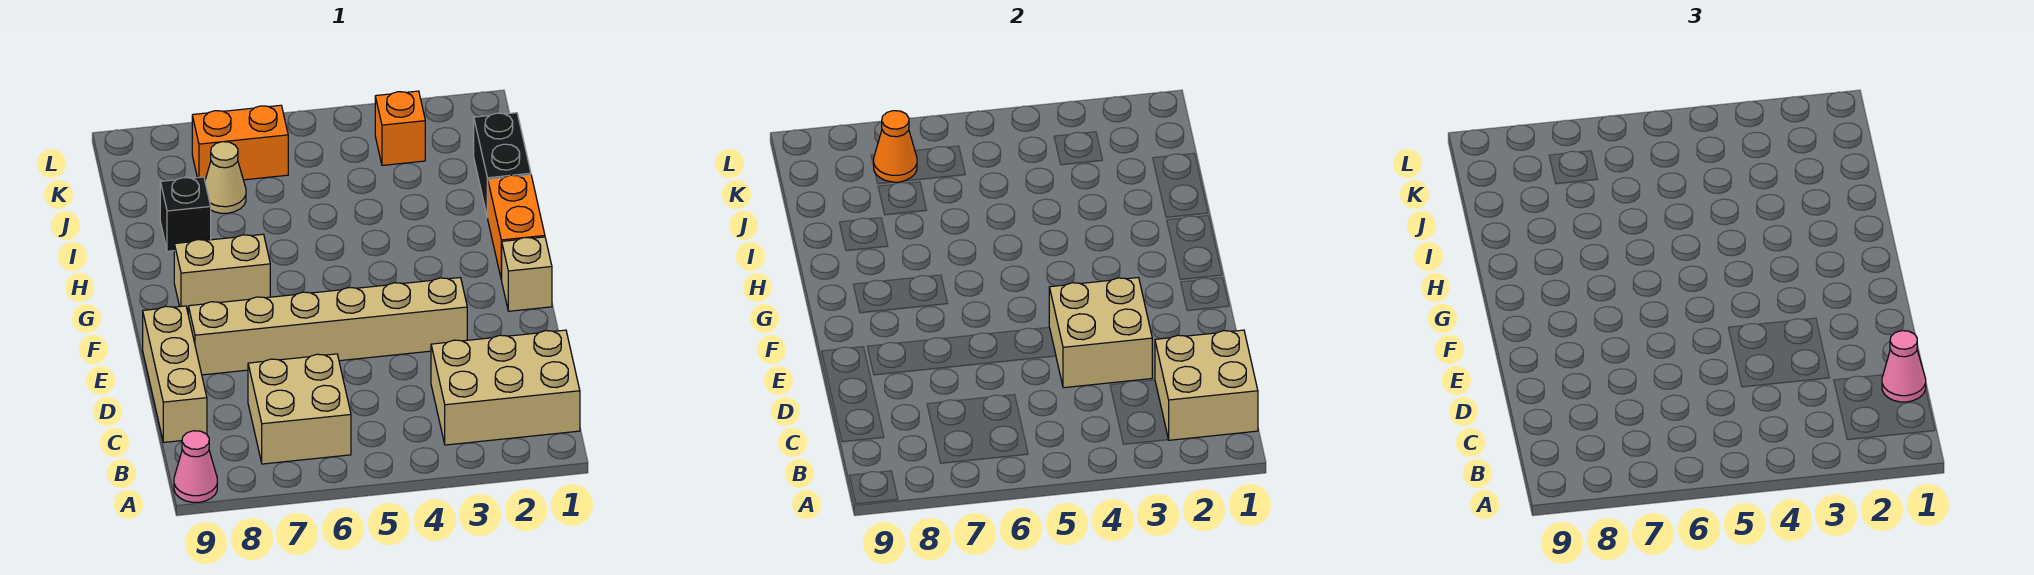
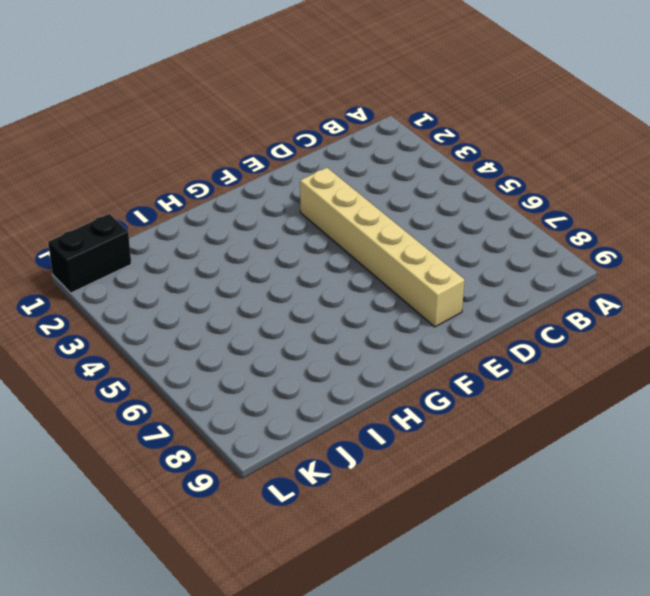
black 1x2 brick [48,214,131,293] -> black 1x2 brick moved to [474,113,531,218]
none -> pink 1x1 cone [174,431,217,502]
none -> tan 2x3 brick [431,330,580,445]
none -> tan 2x2 brick [248,354,351,464]

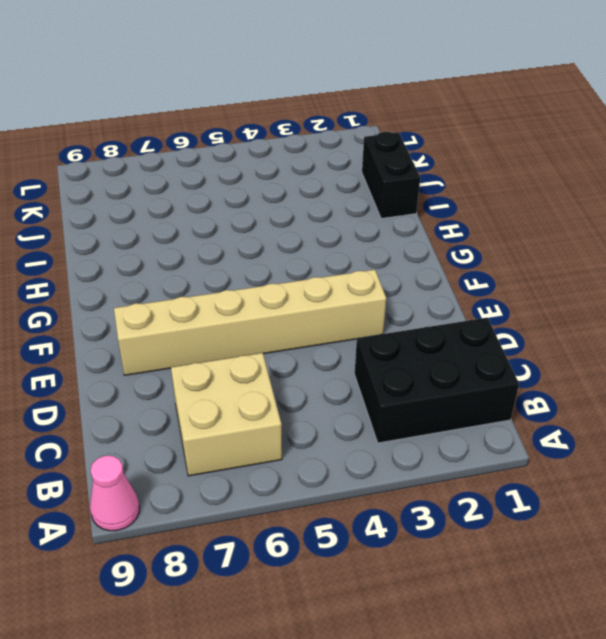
black 2x3 brick [355,318,519,443] -> tan 2x3 brick [431,330,580,445]
none -> tan 1x3 brick [143,306,207,442]
none -> tan 1x1 brick [502,237,552,311]
none -> orange 1x2 brick [488,175,545,280]

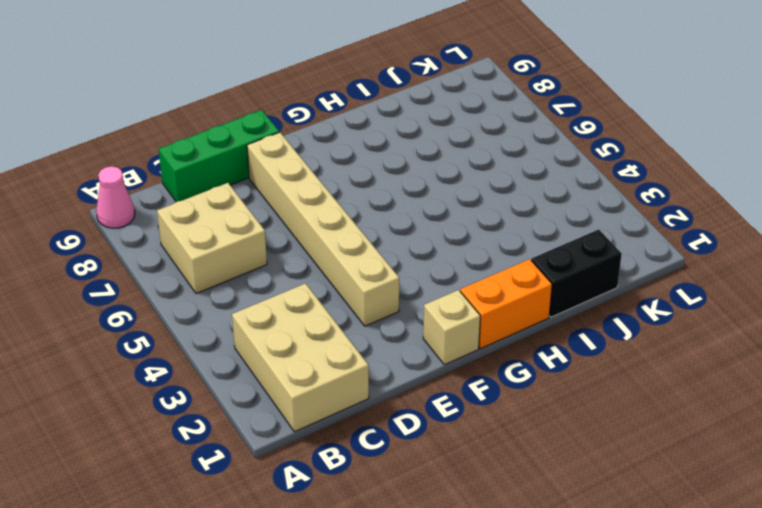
green 1x3 brick [159,110,279,202] -> tan 1x3 brick [143,306,207,442]
none -> tan 1x2 brick [174,234,270,312]
none -> black 1x1 brick [160,177,211,251]
none -> tan 1x1 cone [205,142,246,213]

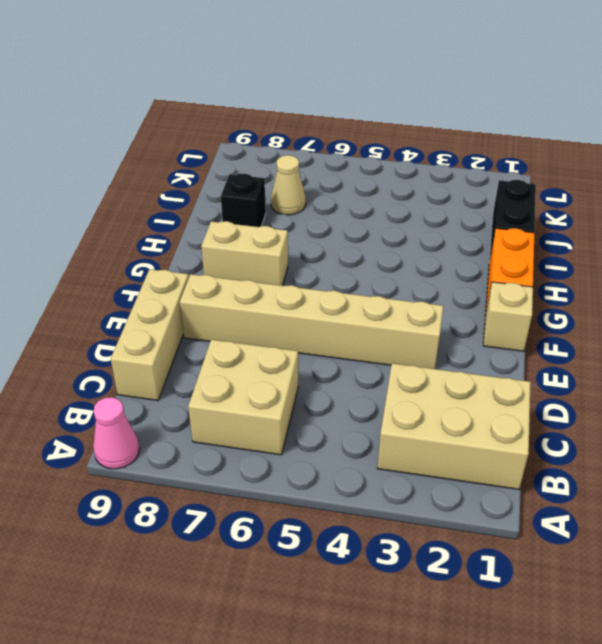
none -> orange 1x1 brick [375,91,425,165]
none -> orange 1x2 brick [192,105,288,180]
none -> tan 2x2 brick [1155,330,1258,440]

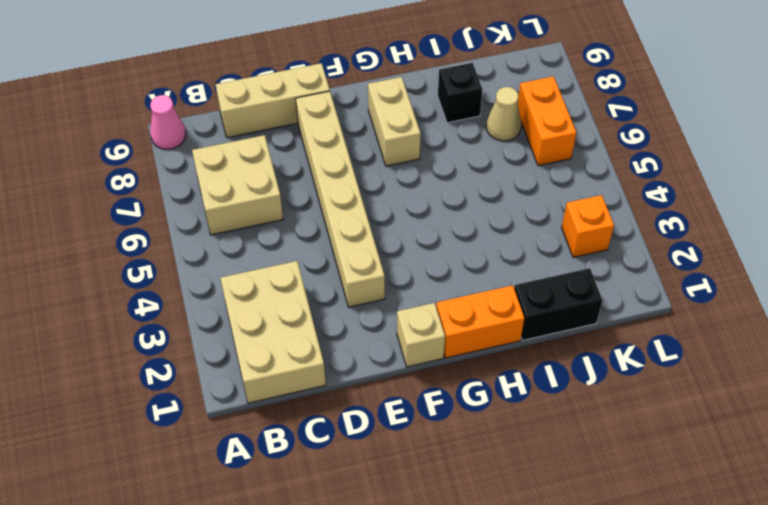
none -> tan 2x2 brick [1155,330,1258,440]
none -> tan 2x2 brick [1049,278,1152,388]
none -> orange 1x1 cone [873,111,917,182]

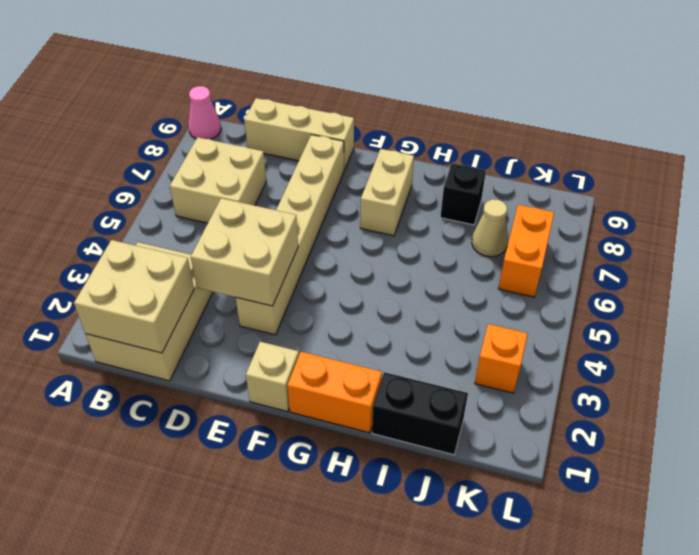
none -> orange 1x1 cone [873,111,917,182]
none -> pink 1x1 cone [1882,331,1926,402]

